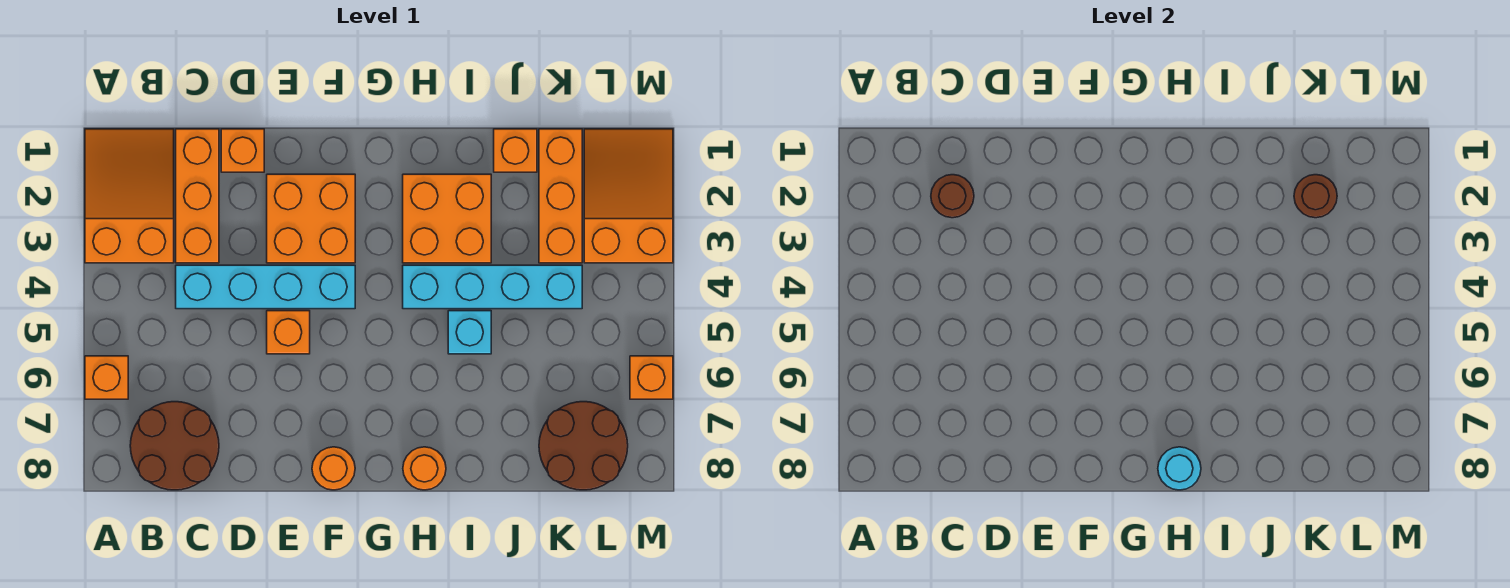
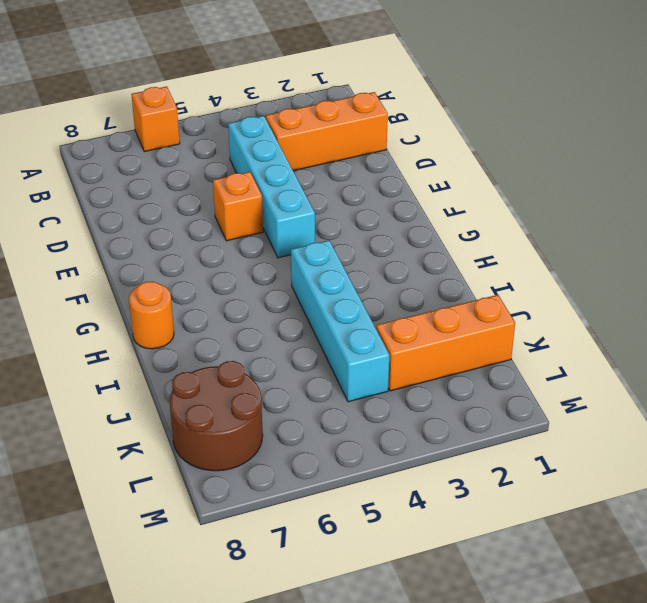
none -> orange 2x3 slope [85,129,174,263]
none -> brown 2x2 round brick [130,402,219,490]
none -> orange 1x1 brick [221,129,264,172]

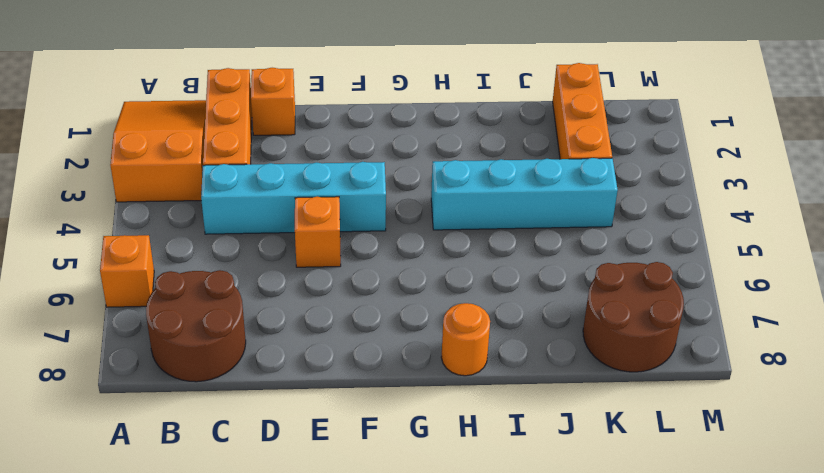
none -> orange 2x2 brick [267,174,355,263]
none -> orange 1x1 round brick [312,447,355,490]
none -> orange 2x2 brick [403,174,491,263]

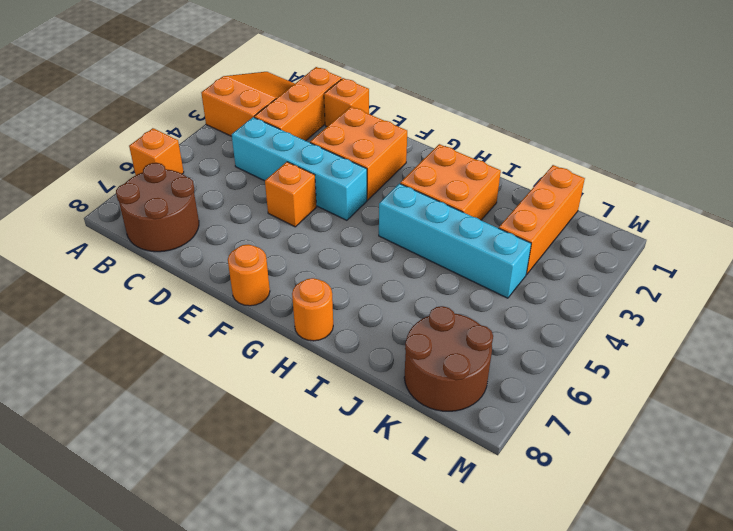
none -> cyan 1x1 brick [448,311,491,354]
none -> orange 1x1 brick [494,129,537,172]
none -> orange 2x3 slope [584,129,673,263]

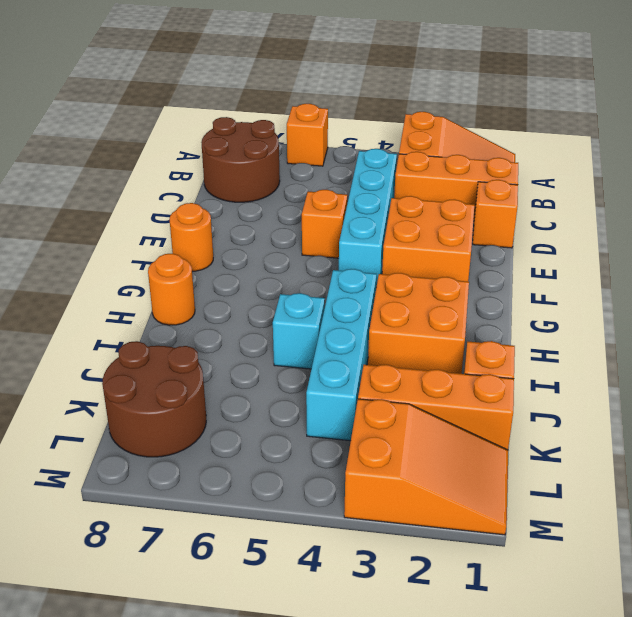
none -> orange 1x1 brick [630,356,673,399]
none -> brown 1x1 round brick [931,175,974,218]
none -> cyan 1x1 round brick [1158,447,1201,490]

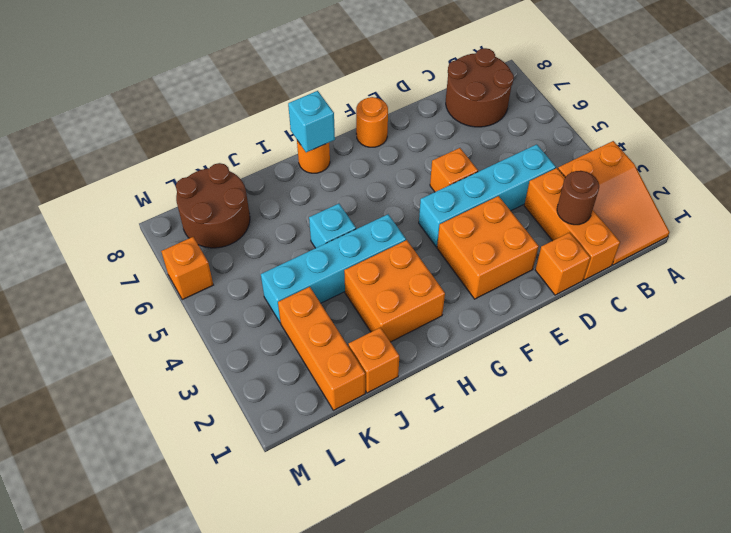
cyan 1x1 brick [288,91,335,152] -> cyan 1x1 round brick [1158,447,1201,490]
none -> orange 1x1 brick [85,356,128,399]
none -> orange 2x3 slope [584,129,673,263]
none -> brown 1x1 round brick [1294,175,1337,218]

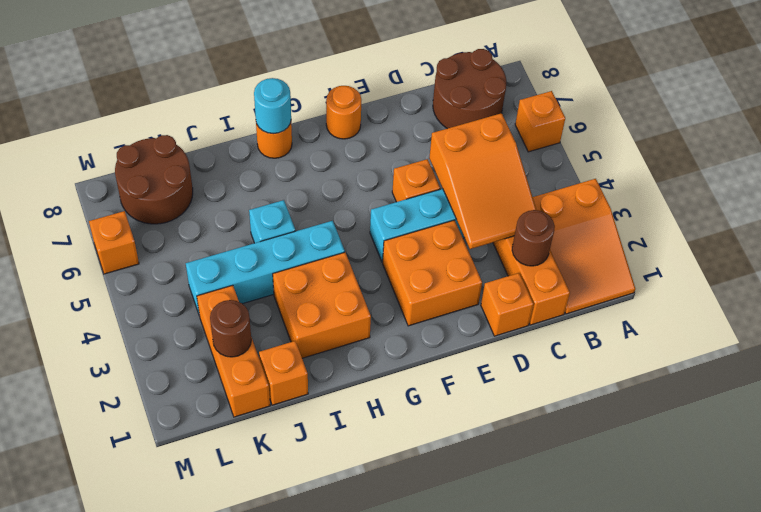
orange 2x3 slope [429,113,536,249] -> orange 2x3 slope moved to [584,129,673,263]

